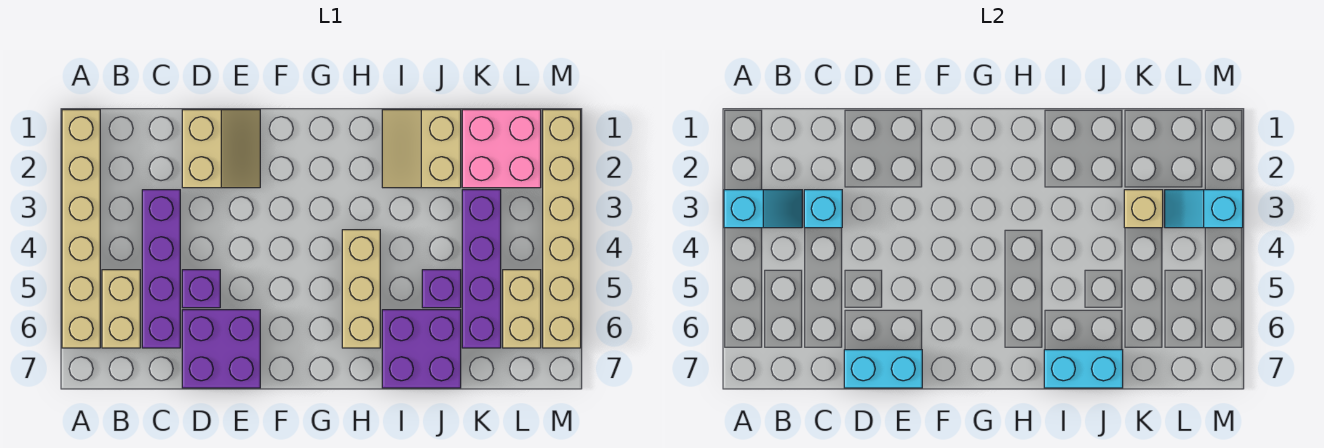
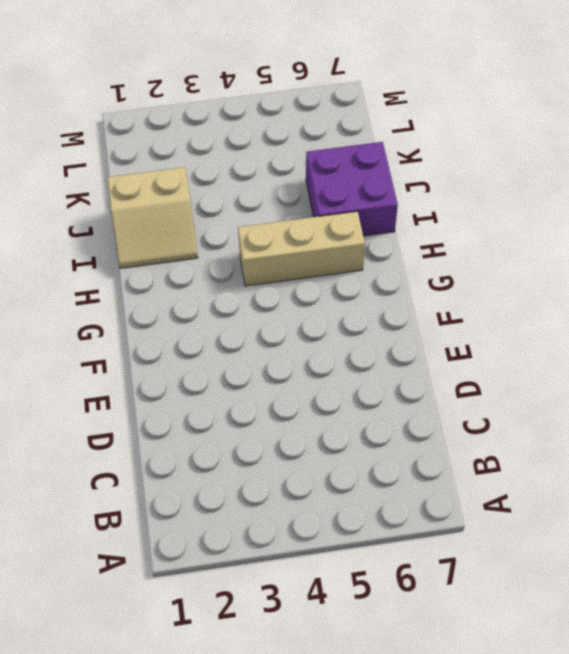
none -> tan 1x6 brick [62,110,100,348]
none -> tan 1x2 brick [102,270,140,348]
none -> purple 1x4 brick [142,190,180,348]

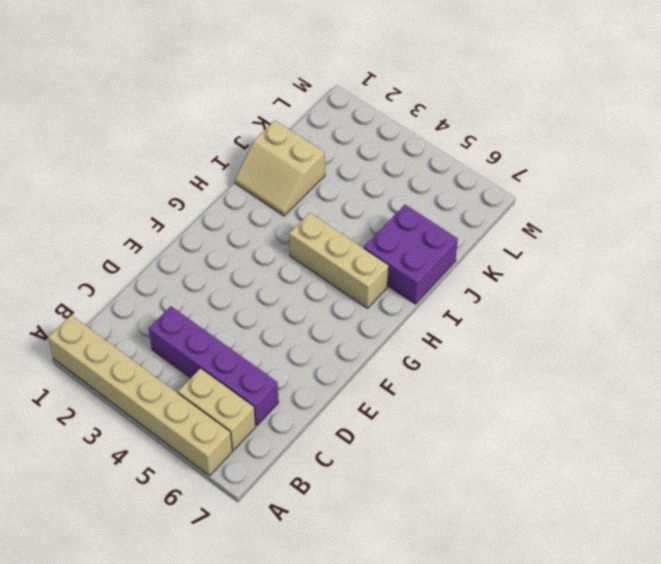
none -> tan 2x2 slope [182,110,260,188]
none -> purple 1x1 brick [182,270,220,308]
none -> purple 2x2 brick [182,310,260,388]

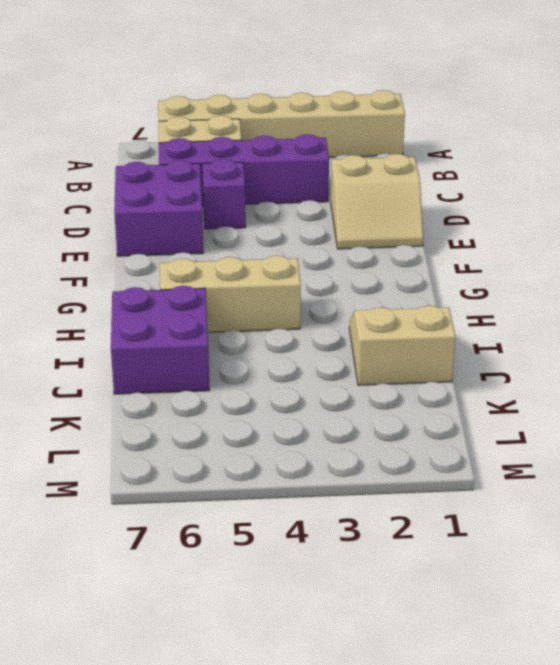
none -> purple 1x1 brick [422,270,461,308]
none -> pink 2x2 brick [462,110,541,188]
none -> purple 1x4 brick [462,190,501,348]

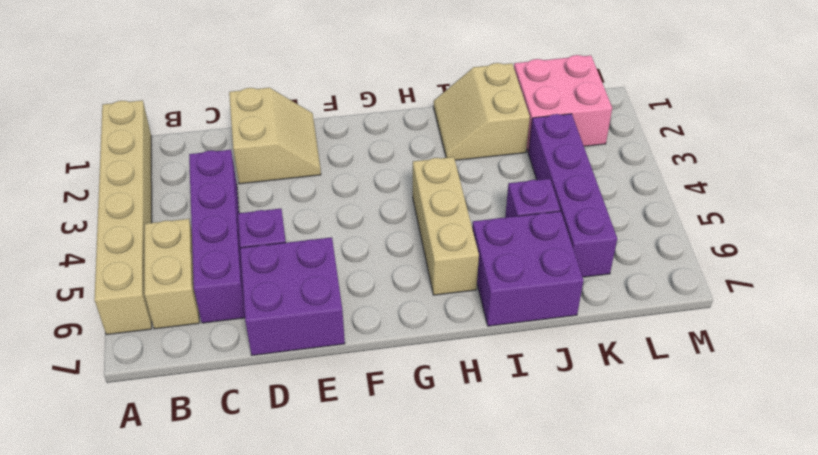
none -> tan 1x2 brick [503,270,541,348]
none -> tan 1x6 brick [543,110,581,348]
none -> cyan 1x2 slope [724,190,802,228]

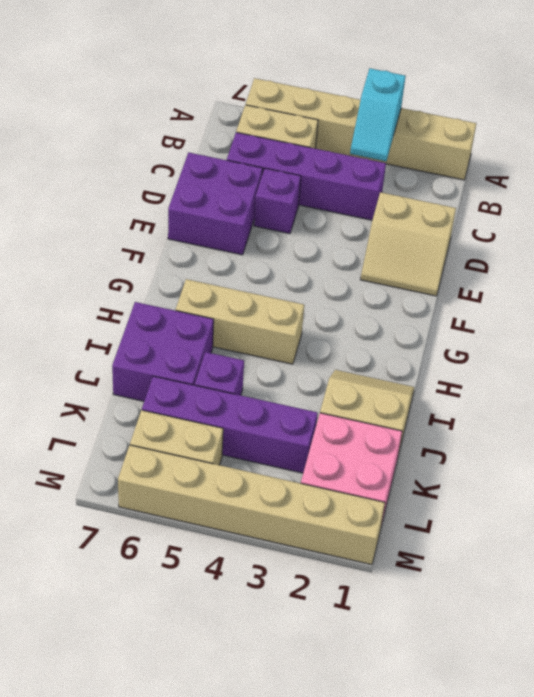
none -> cyan 1x1 brick [804,190,842,228]
none -> cyan 1x2 brick [844,350,922,388]
none -> cyan 1x2 brick [1044,350,1123,388]

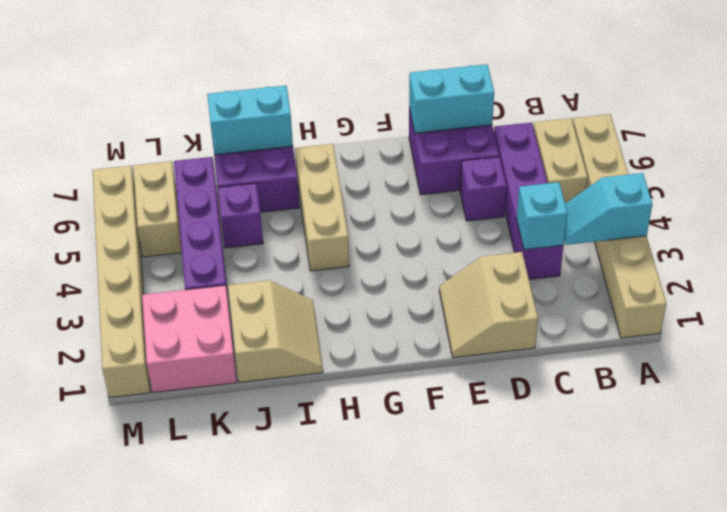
none -> tan 1x1 brick [1124,190,1163,228]
none -> cyan 1x2 slope [1165,190,1243,228]

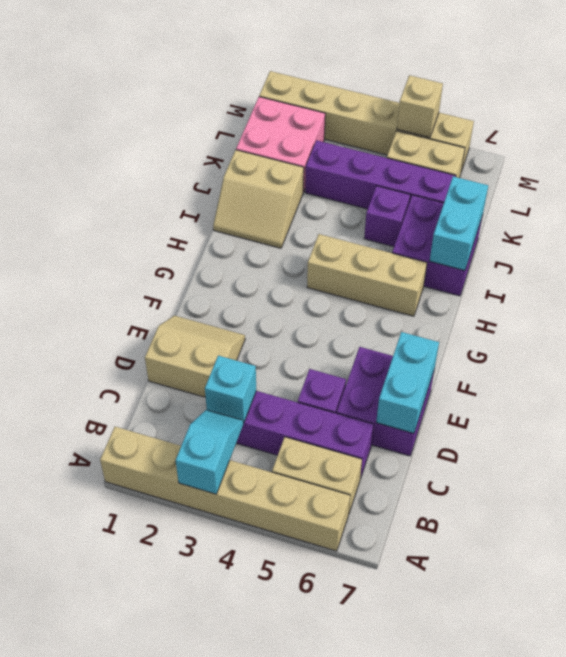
tan 1x1 brick [397,75,443,137] -> tan 1x1 brick moved to [1124,190,1163,228]
none -> cyan 1x2 slope [1165,190,1243,228]

